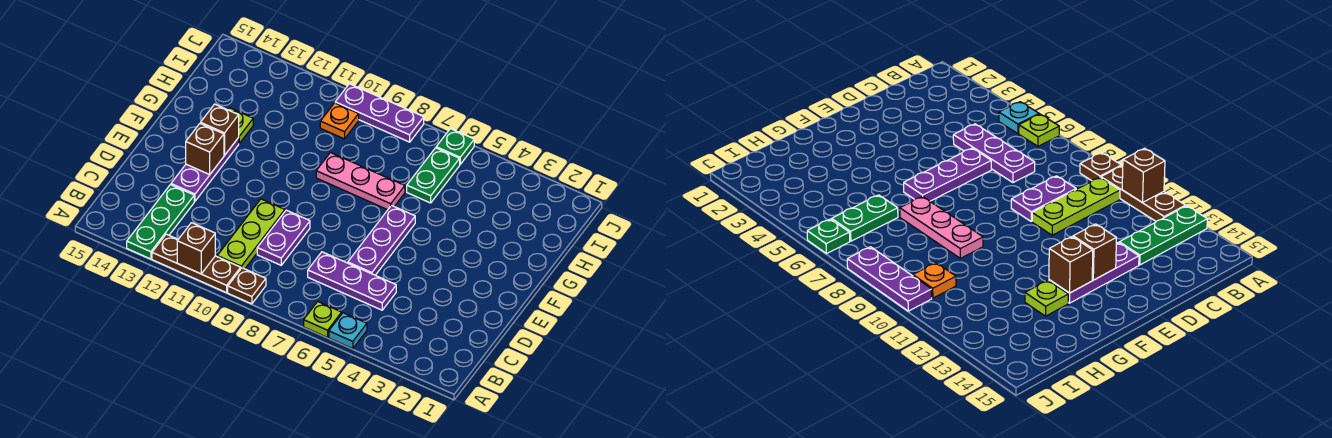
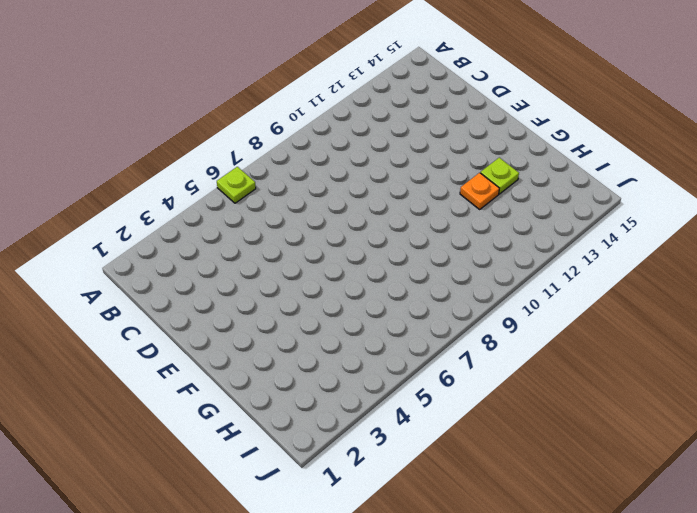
orange 1x1 plate [460,173,499,209] -> orange 1x1 plate moved to [320,103,359,139]
none -> cyan 1x1 plate [329,313,367,349]
none -> brown 1x1 plate [228,268,266,304]
none -> brown 1x3 plate [152,234,241,293]

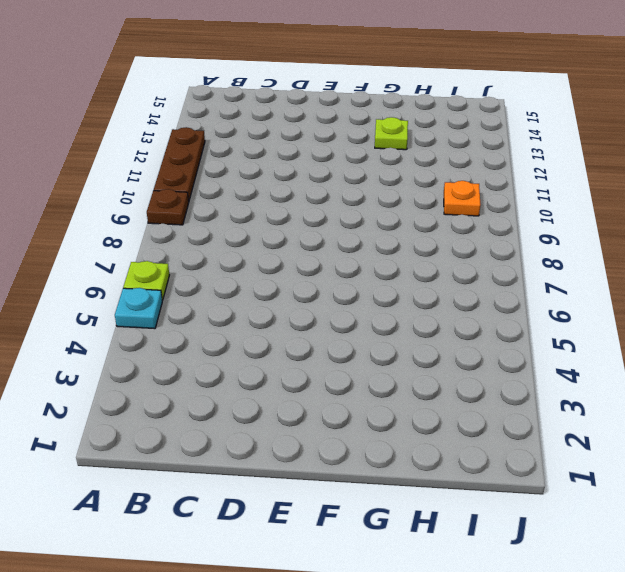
none -> green 1x3 plate [127,185,194,259]
none -> lime 1x3 plate [217,199,285,269]
none -> purple 1x3 plate [308,252,396,310]

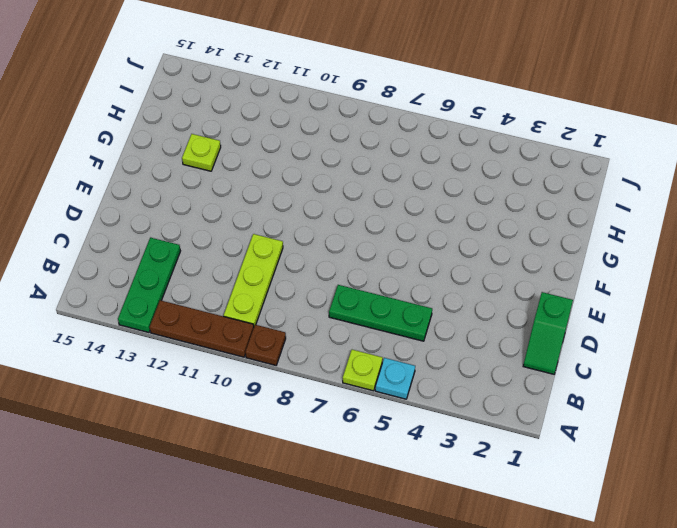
green 1x2 slope [523,292,573,374] -> none
green 1x3 plate [329,285,432,341] -> purple 1x3 plate [308,252,396,310]
none -> purple 1x2 plate [257,210,310,265]
none -> purple 1x3 plate [348,205,415,275]
none -> purple 1x3 plate [171,138,239,201]

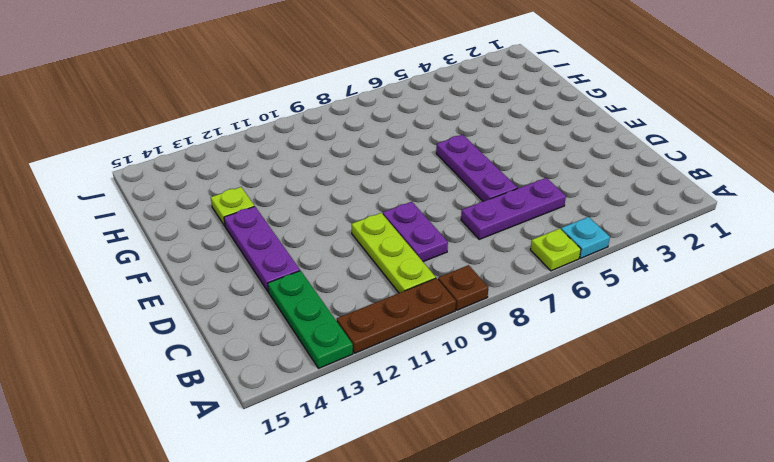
none -> pink 1x3 plate [316,153,405,210]
none -> green 1x2 plate [407,148,460,203]
none -> orange 1x1 plate [320,103,359,139]

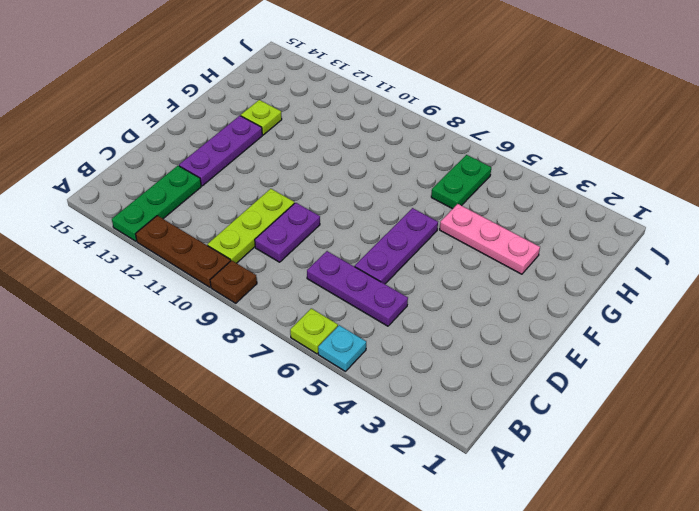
pink 1x3 plate [440,204,540,274] -> pink 1x3 plate moved to [316,153,405,210]
none -> orange 1x1 plate [320,103,359,139]
none -> green 1x1 plate [436,129,474,164]
none -> purple 1x3 plate [335,84,424,142]

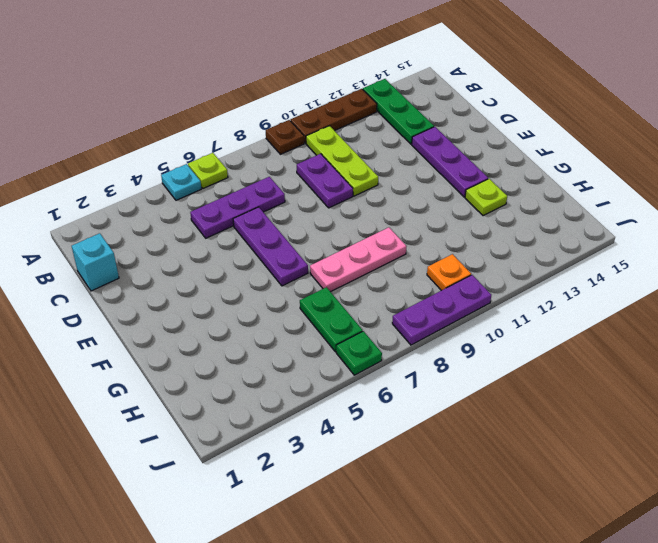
cyan 1x1 brick [72,233,119,291] -> none
none -> brown 1x1 brick [177,223,215,274]
none -> brown 1x1 brick [186,123,224,174]
none -> brown 1x1 brick [201,104,239,156]

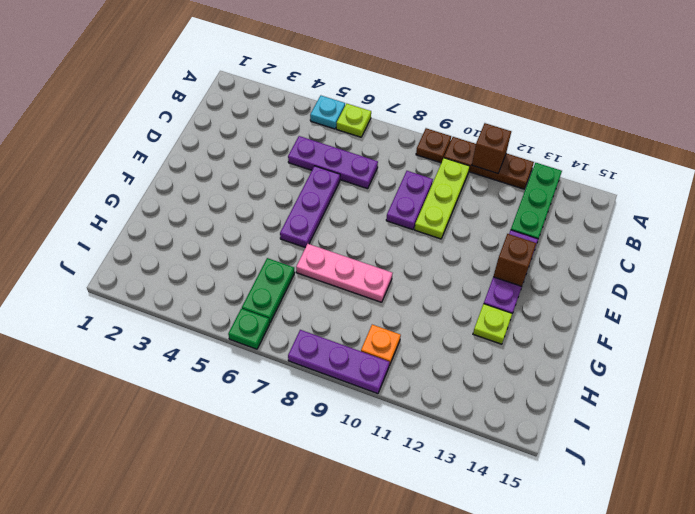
none -> brown 1x1 brick [201,104,239,156]

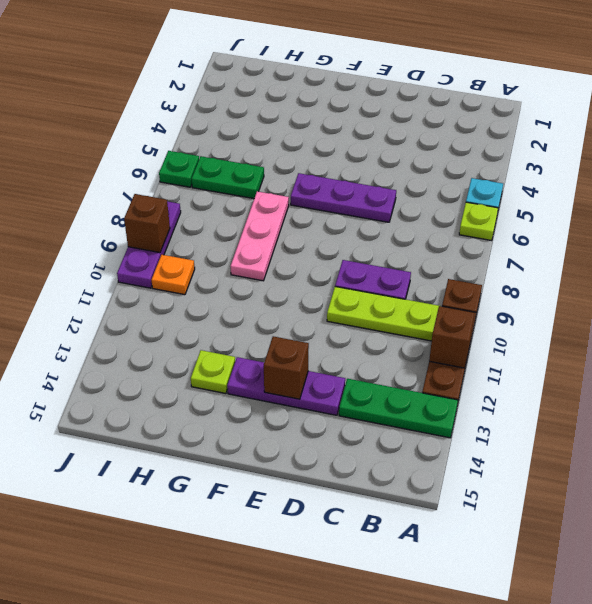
brown 1x1 brick [124,194,170,253] -> brown 1x1 brick moved to [201,104,239,156]
none -> purple 1x3 plate [308,252,396,310]

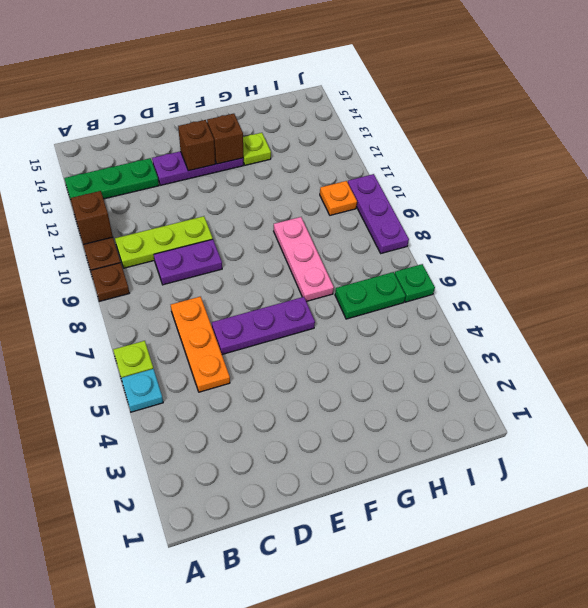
orange 1x3 plate [171,297,230,392] -> purple 1x3 plate [308,252,396,310]

